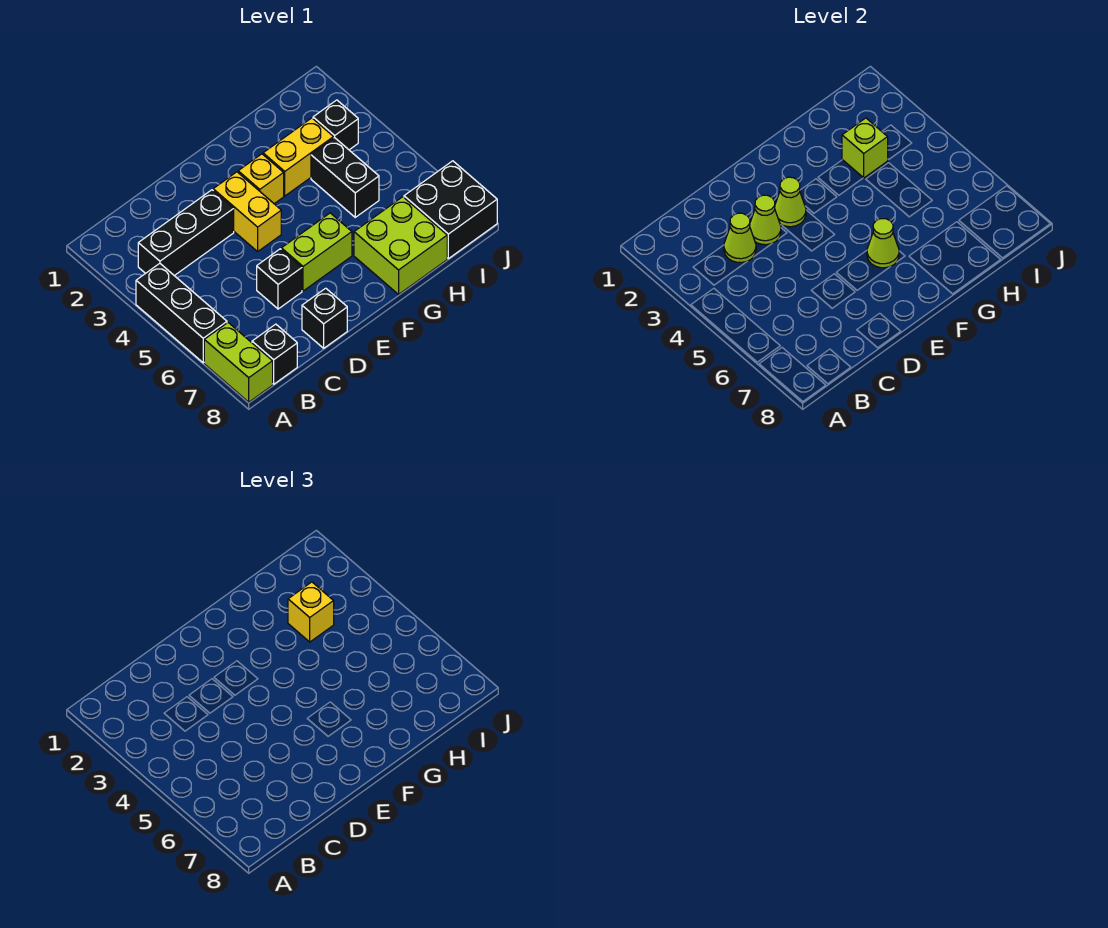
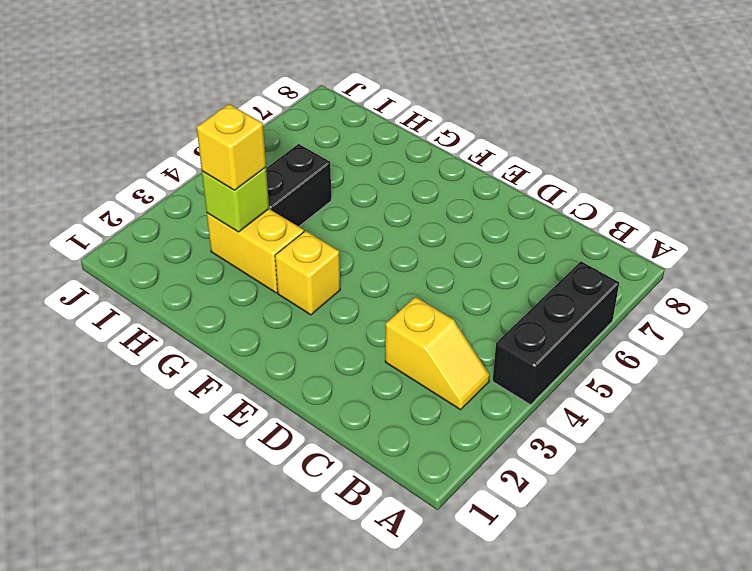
yellow 1x2 slope [385,297,490,410] -> black 1x3 brick [138,190,234,276]
none -> lime 1x2 brick [204,323,273,402]
none -> black 1x1 brick [252,324,297,384]
none -> black 1x1 brick [257,249,302,309]

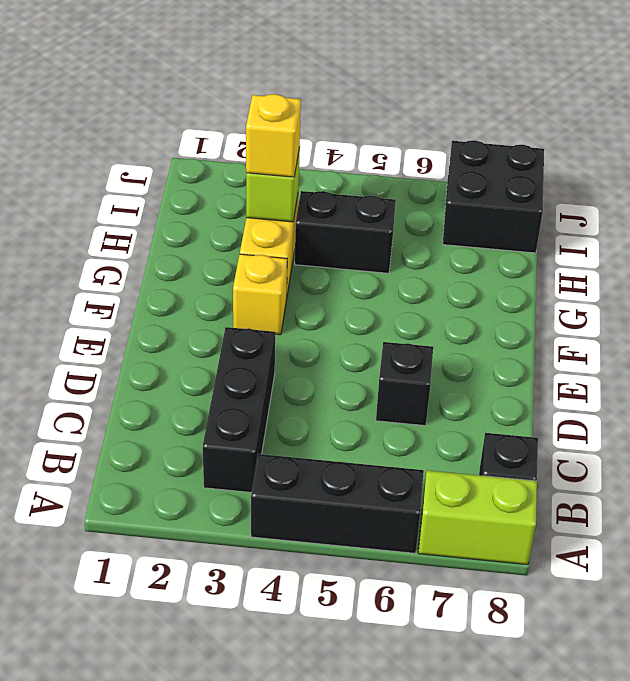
none -> black 1x1 brick [302,288,347,348]
none -> yellow 1x2 brick [213,172,281,251]
none -> lime 1x2 brick [281,213,352,291]

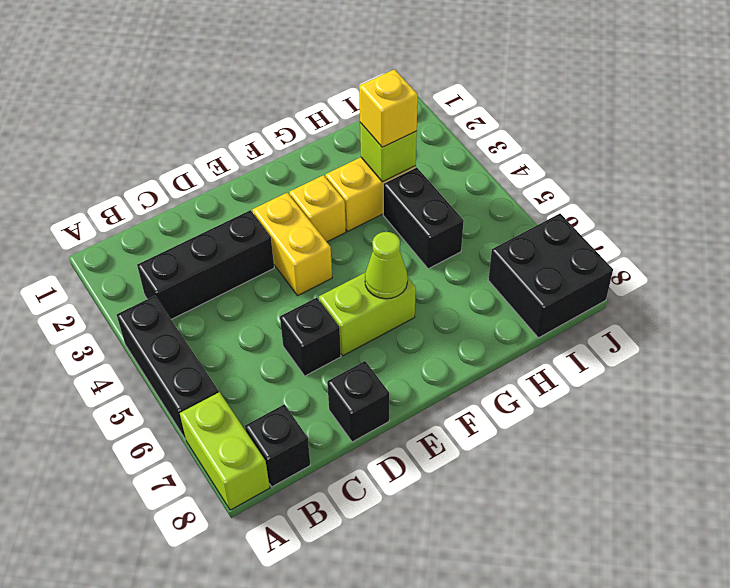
none -> lime 2x2 brick [354,197,447,294]
none -> black 1x1 brick [313,100,358,150]
none -> lime 1x1 cone [724,213,756,263]

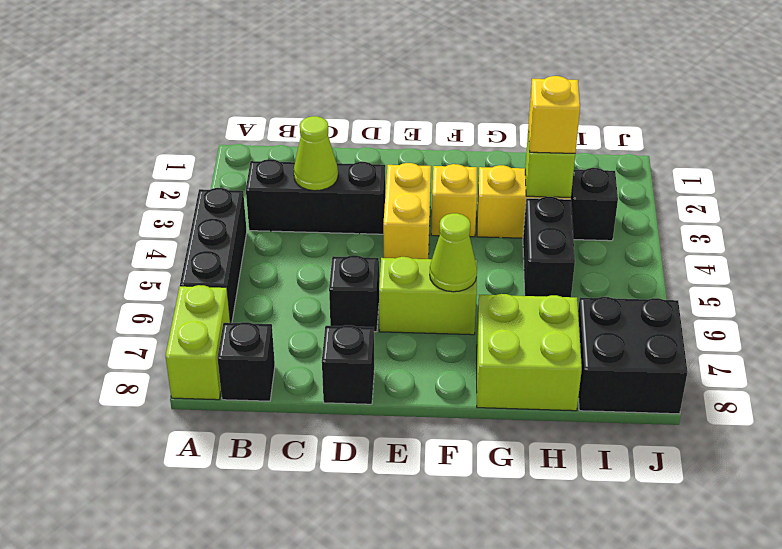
none -> lime 1x1 cone [750,195,781,245]
none -> lime 1x1 cone [775,177,806,227]

